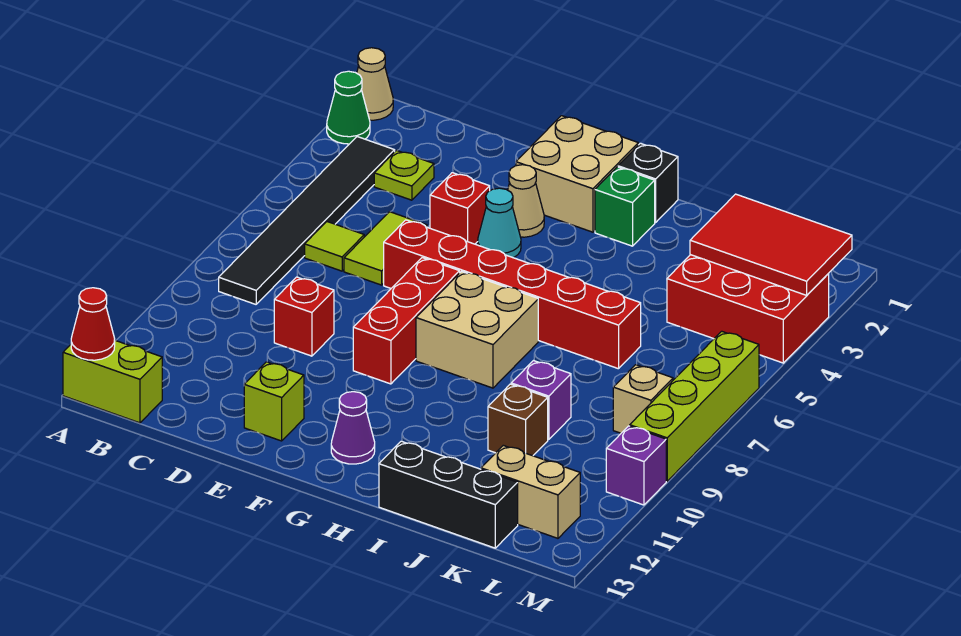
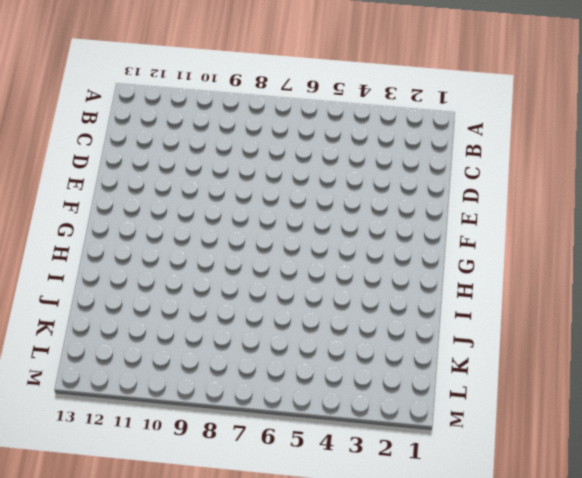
none -> tan 1x1 cone [357,48,393,120]
none -> green 1x1 cone [327,71,370,144]
none -> lime 1x2 brick [63,340,162,423]

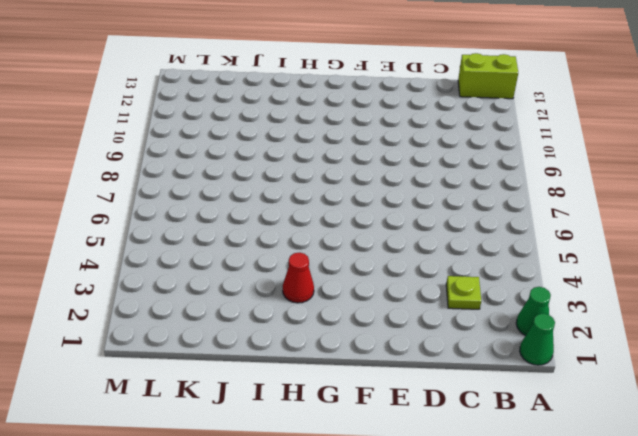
green 1x1 cone [520,314,555,365] -> tan 1x1 cone [357,48,393,120]
red 1x1 cone [283,253,314,303] -> red 1x1 cone moved to [71,288,115,360]
none -> black 1x6 tile [219,137,395,304]
none -> lime 1x1 tile [305,222,364,271]
none -> lime 1x2 tile [344,212,427,285]

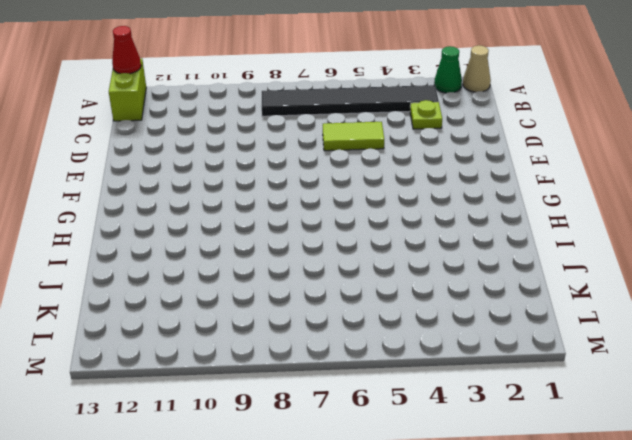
none -> lime 1x1 tile [305,222,364,271]
none -> red 1x1 brick [274,277,334,356]
none -> red 1x1 brick [430,173,490,244]

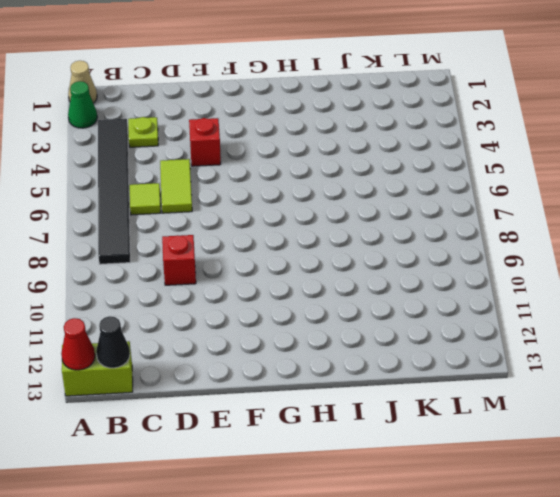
black 1x1 cone [96,316,130,368] -> none
none -> red 1x6 brick [384,220,641,369]
none -> lime 1x1 brick [244,362,304,441]
none -> tan 2x2 brick [516,116,638,232]

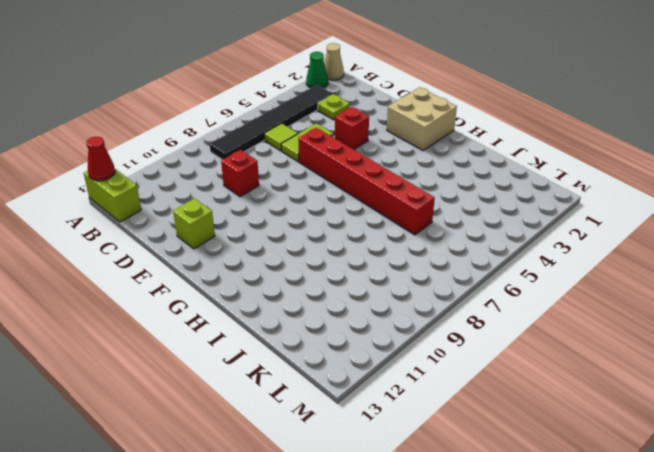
none -> tan 1x1 cone [508,165,544,237]
none -> cyan 1x1 cone [478,188,521,258]
none -> red 1x3 brick [353,258,460,384]

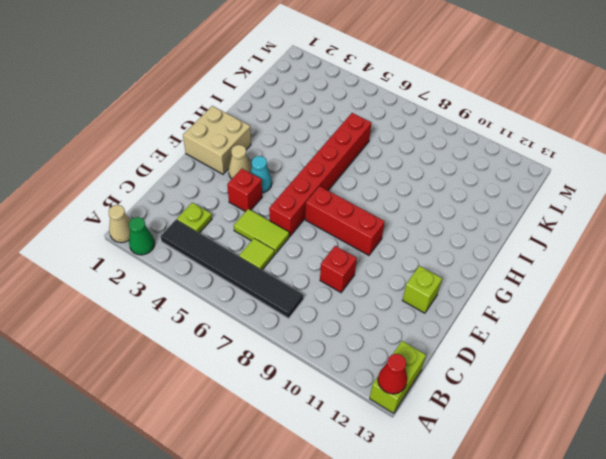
none -> tan 2x2 brick [416,271,538,388]
none -> purple 1x1 cone [331,392,375,464]
none -> black 1x1 brick [618,143,678,222]

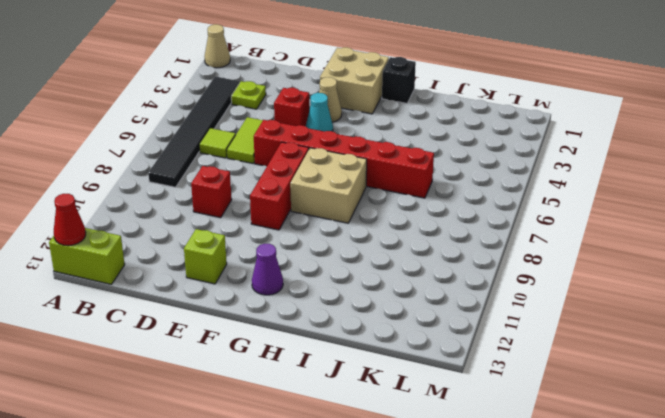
none -> green 1x1 cone [327,71,370,144]
none -> green 1x1 brick [595,167,655,246]
none -> black 1x3 brick [379,441,518,548]

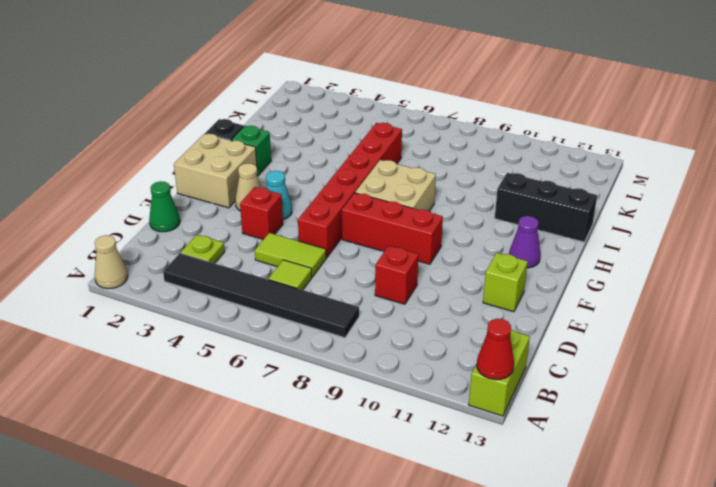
green 1x1 cone [149,181,180,232] -> green 1x1 cone moved to [327,71,370,144]
black 1x3 brick [495,173,597,242] -> black 1x3 brick turned to [379,441,518,548]
none -> purple 1x1 brick [511,361,571,440]
none -> brown 1x1 brick [488,384,548,456]
none -> red 2x3 brick [667,255,829,363]

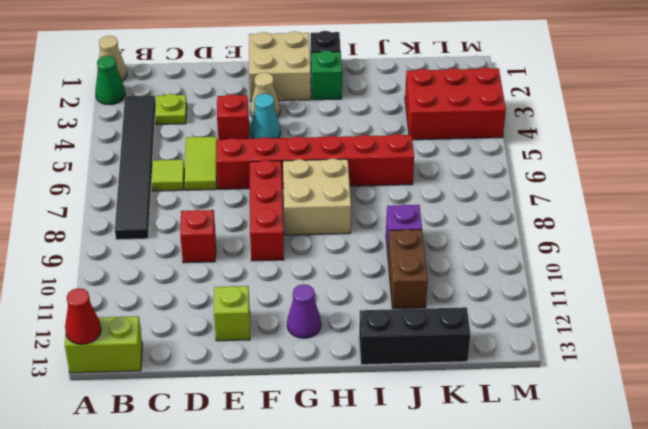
brown 1x2 brick [388,229,428,309] -> brown 1x1 brick [488,384,548,456]
none -> tan 1x2 brick [481,445,580,538]
none -> tan 1x1 brick [613,365,673,433]
none -> lime 1x4 brick [630,331,759,481]

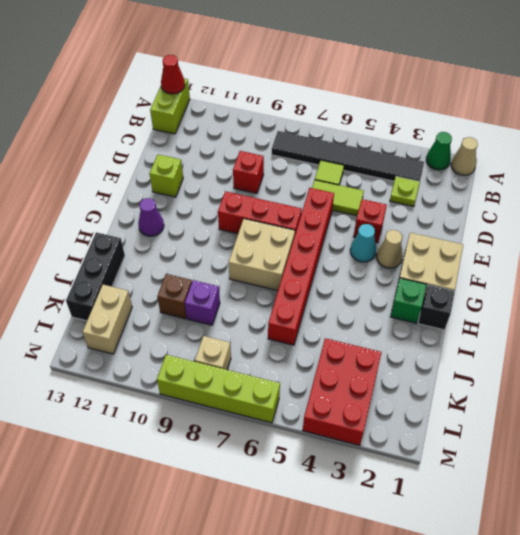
none -> purple 1x1 brick [606,426,666,505]
none -> red 2x3 tile [690,194,852,295]

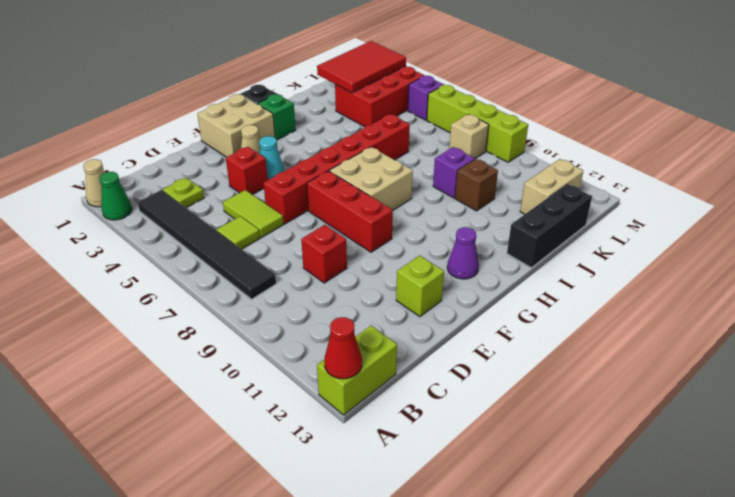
purple 1x1 brick [408,75,444,120] -> purple 1x1 brick moved to [606,426,666,505]

